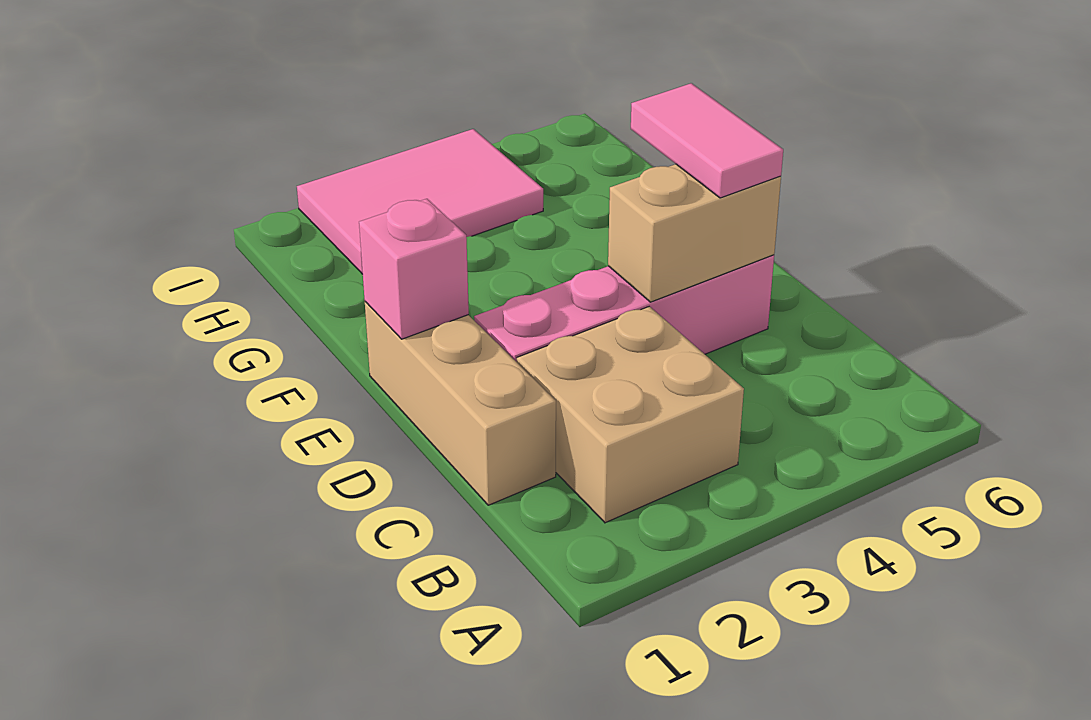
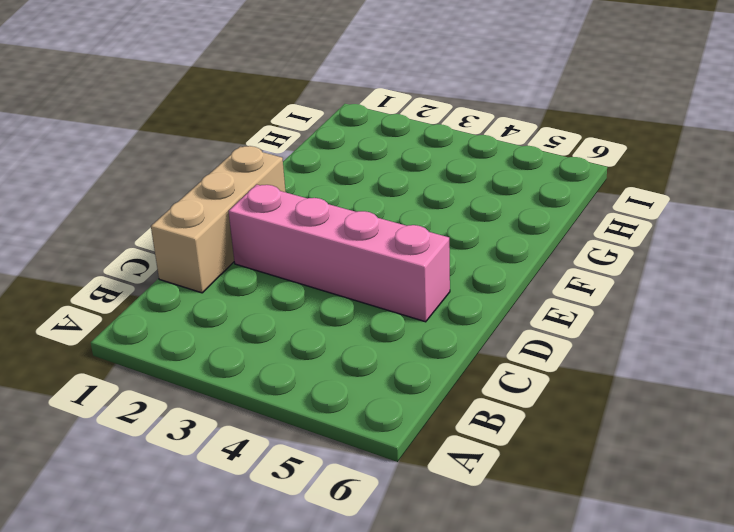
none -> tan 2x2 brick [517,306,744,523]
none -> pink 2x3 tile [297,129,543,274]

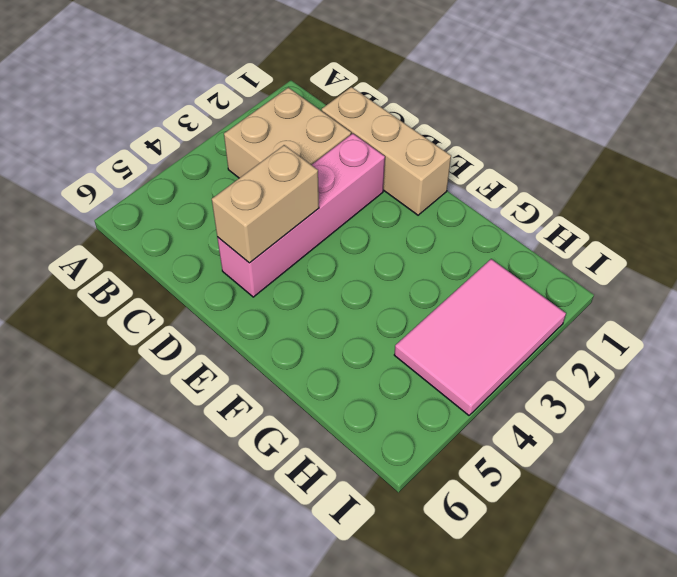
none -> pink 1x1 brick [359,199,469,339]
none -> pink 1x2 tile [631,83,783,198]

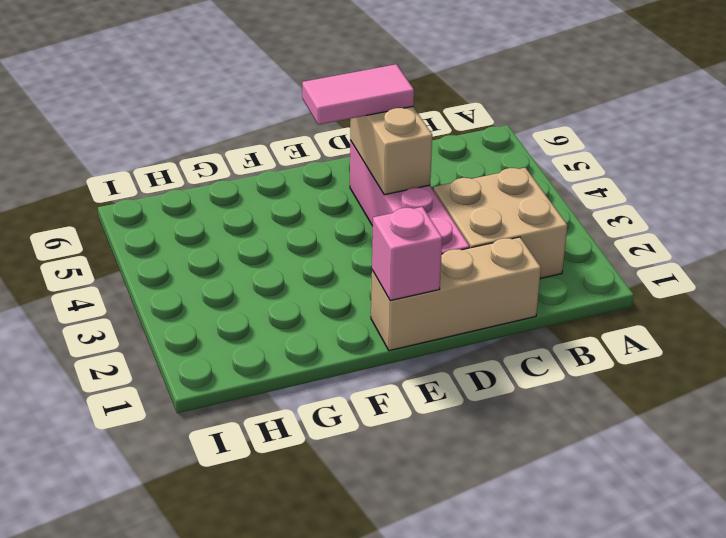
none -> pink 2x3 tile [297,129,543,274]

